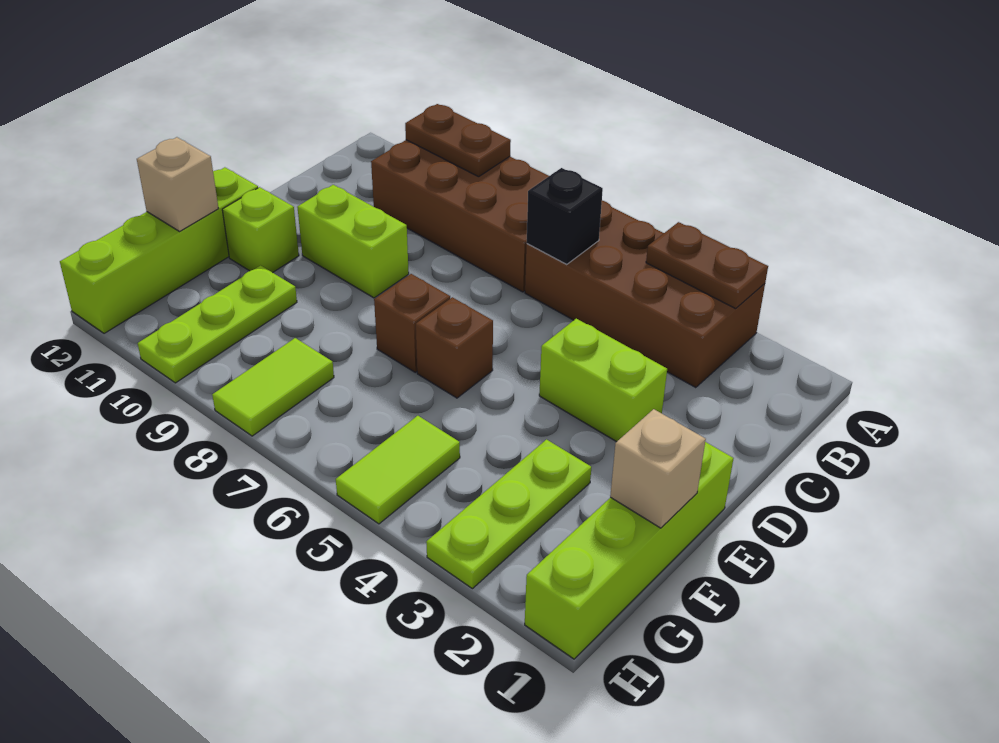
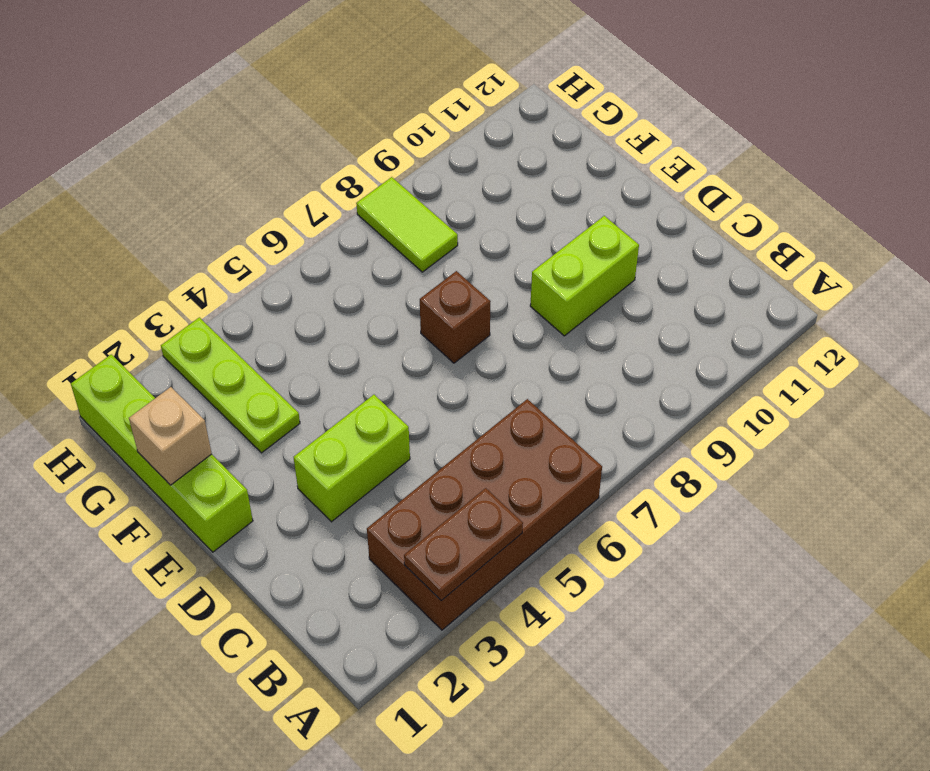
none -> brown 2x4 brick [371,140,549,292]
none -> brown 1x1 brick [416,297,493,398]
none -> lime 1x1 brick [222,187,299,273]

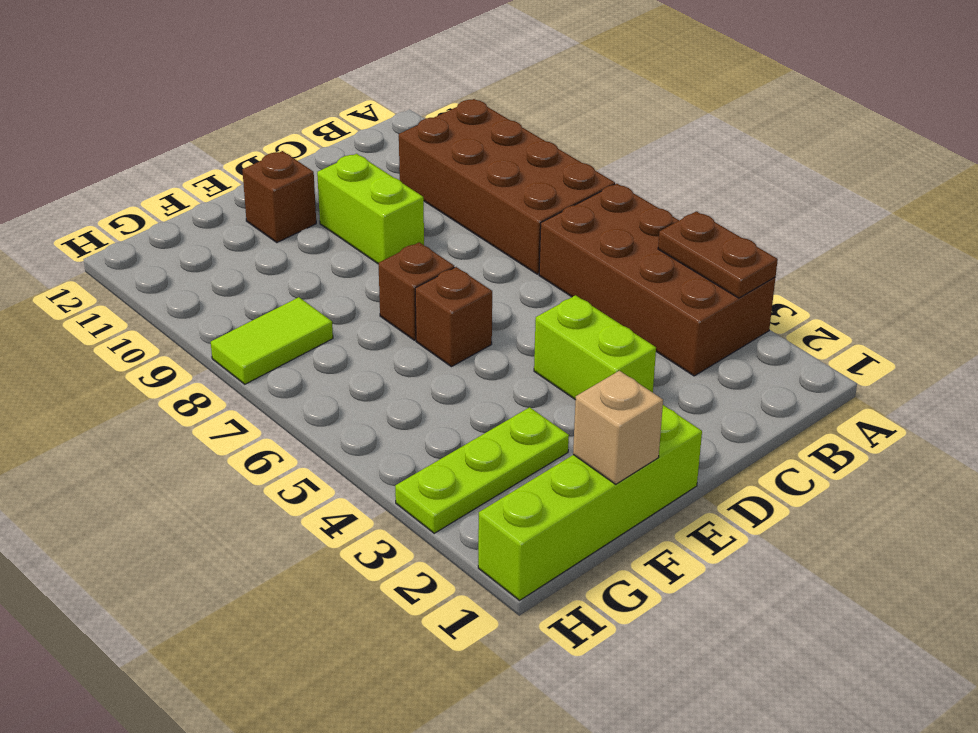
brown 1x1 brick [242,151,316,243] -> lime 1x1 brick [222,187,299,273]
none -> lime 1x4 brick [60,167,258,333]
none -> lime 1x3 plate [138,265,297,383]
none -> lime 1x2 tile [336,416,460,524]

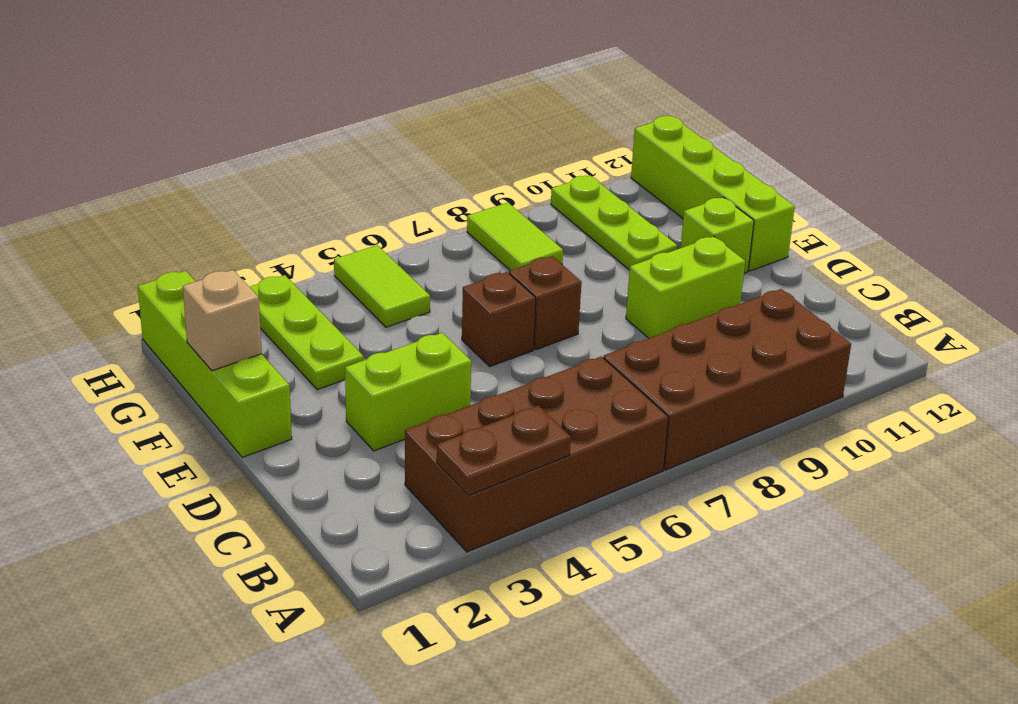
none -> brown 1x2 plate [405,104,511,177]
none -> black 1x1 brick [527,168,603,264]
none -> tan 1x1 brick [137,137,218,231]

